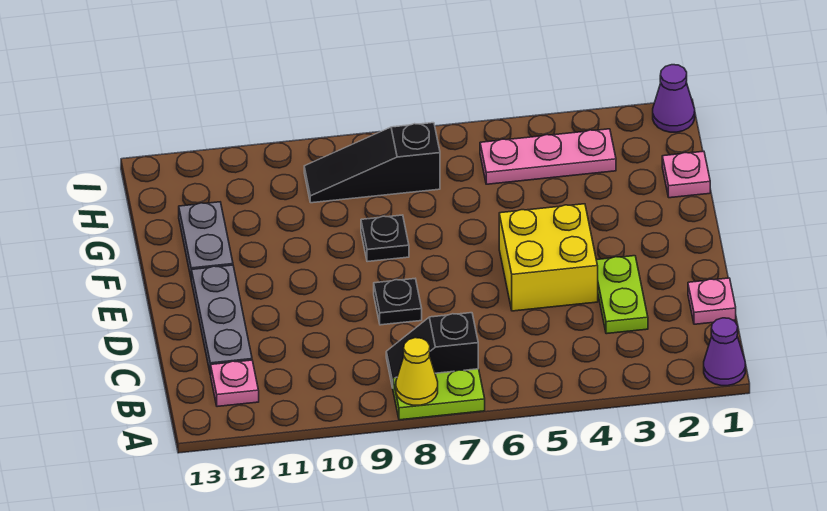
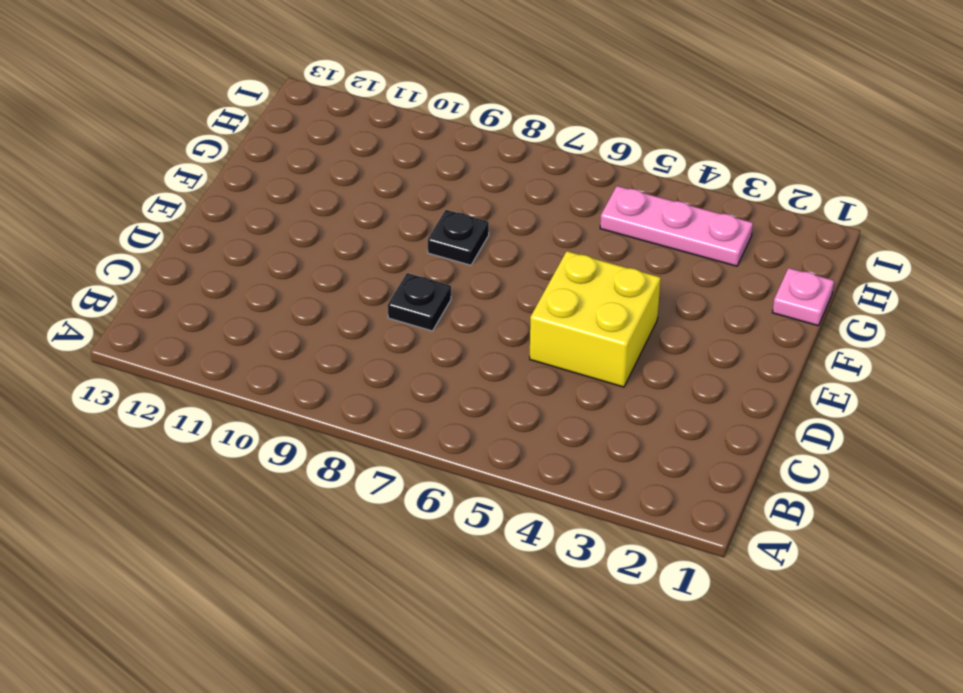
none -> purple 1x1 cone [704,318,745,386]
none -> lime 1x2 plate [393,369,485,420]
none -> black 1x2 slope [386,313,478,388]

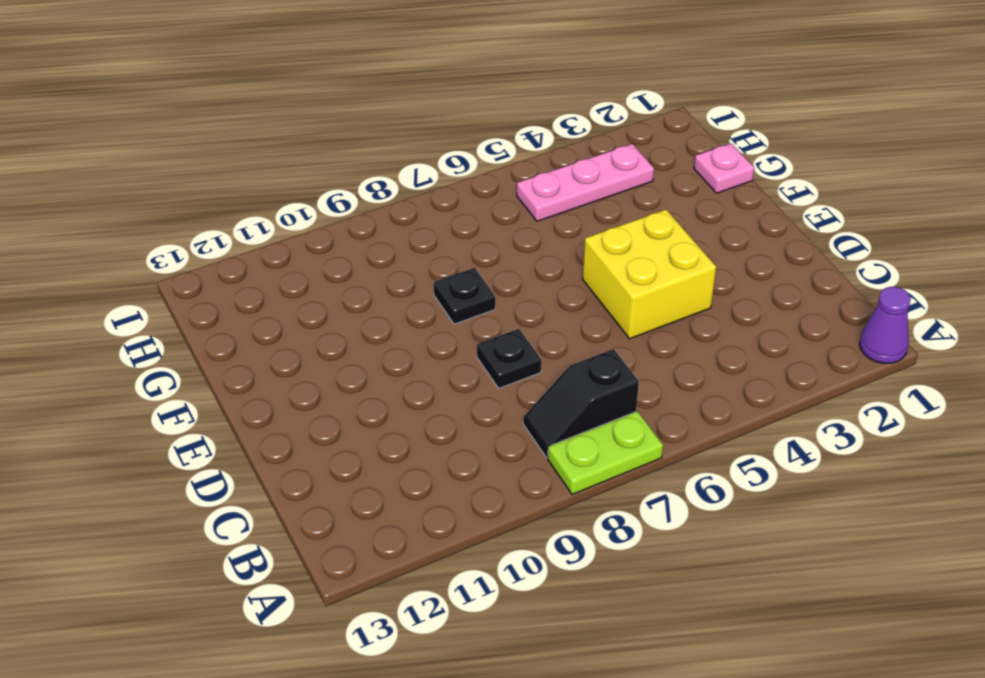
none -> pink 1x1 plate [211,360,259,407]
none -> pink 1x1 plate [688,278,736,324]
none -> lime 1x2 plate [596,256,648,334]

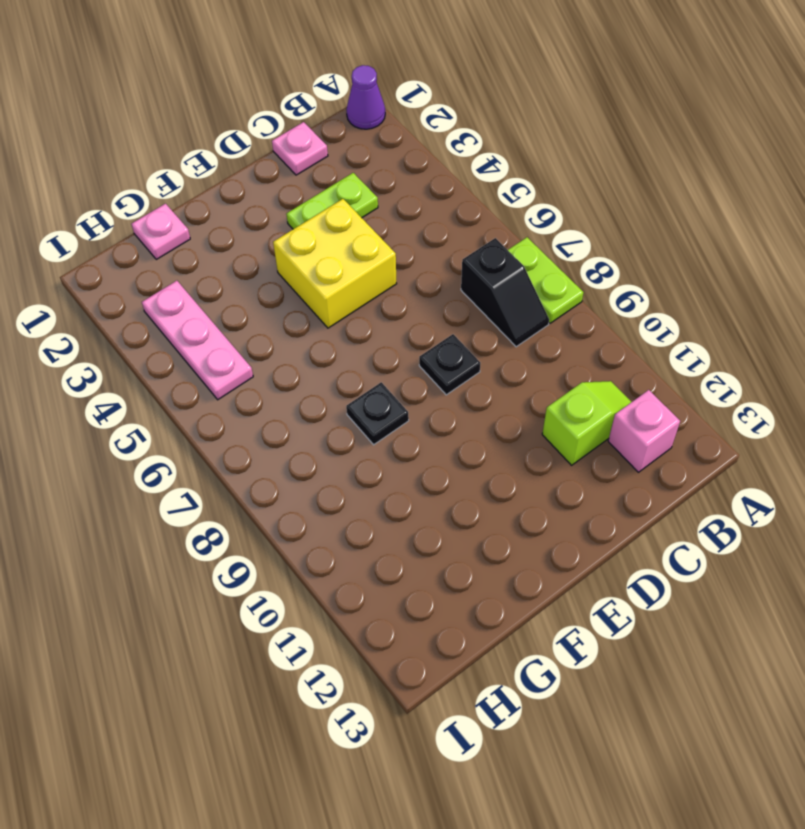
lime 1x2 slope [542,381,631,465] -> none
pink 1x1 brick [608,390,680,472] -> pink 1x1 plate [211,360,259,407]
none -> grey 1x3 plate [191,265,252,375]
none -> grey 1x2 plate [179,202,233,277]
none -> black 1x3 slope [304,123,440,203]

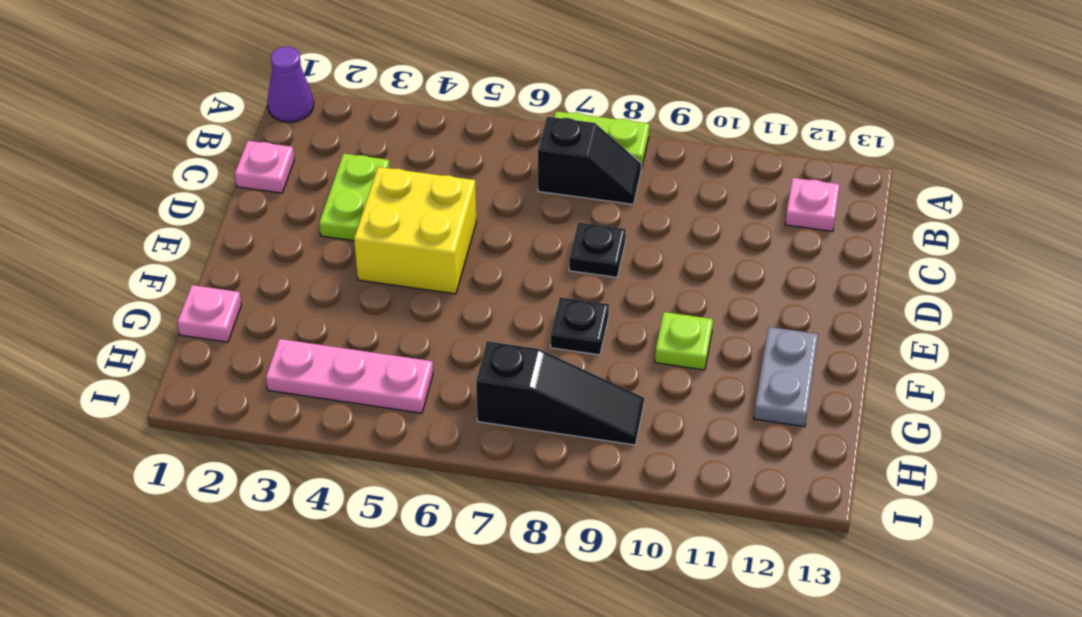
lime 1x1 plate [655,312,713,370] -> none
none -> grey 1x3 plate [191,265,252,375]
none -> purple 1x1 cone [653,65,695,132]
none -> yellow 1x1 cone [396,338,438,405]

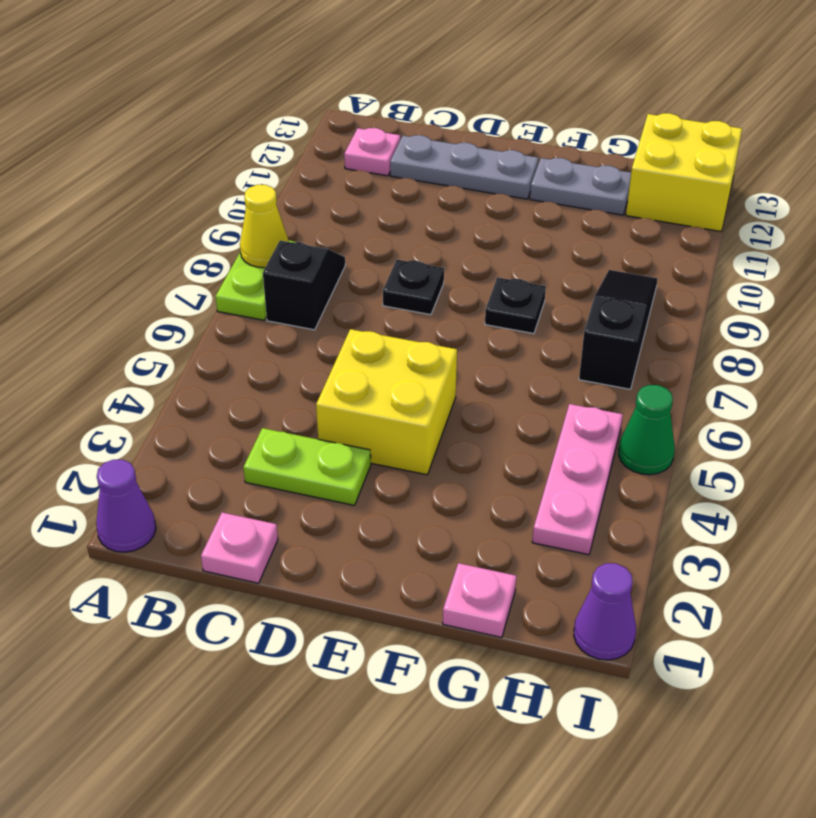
yellow 2x2 brick [626,113,742,231] -> none
green 1x1 cone [619,385,675,475] -> none

